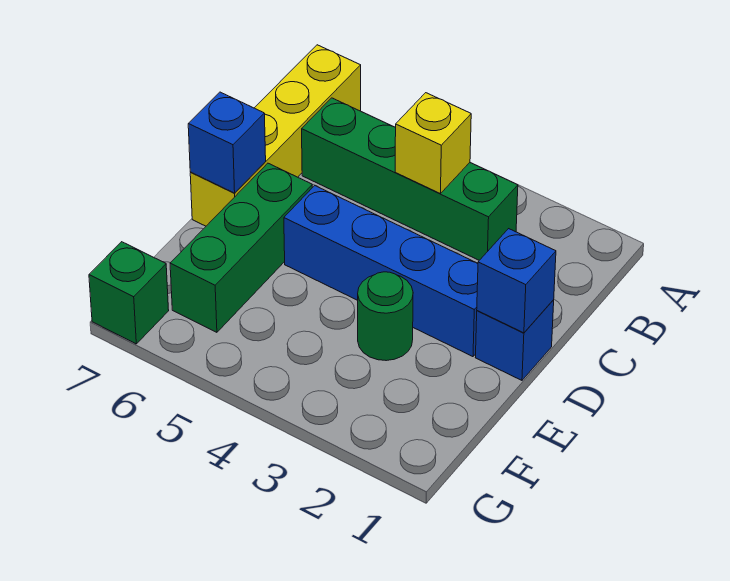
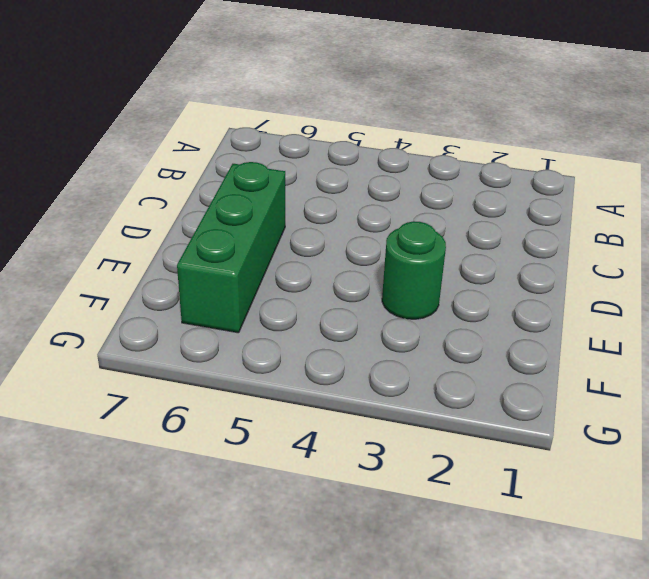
none -> yellow 1x4 brick [190,45,361,226]
none -> green 1x4 brick [302,98,518,260]

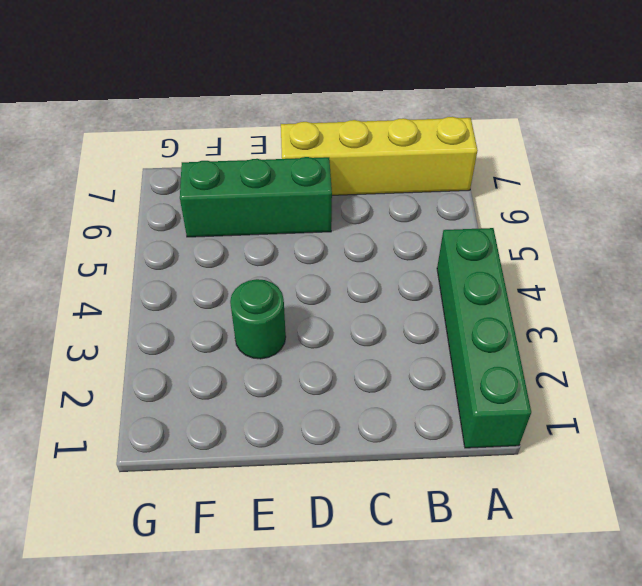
green 1x4 brick [437,228,531,448] -> green 1x4 brick moved to [302,98,518,260]
none -> blue 1x1 brick [475,300,554,380]
none -> blue 1x4 brick [284,186,478,357]

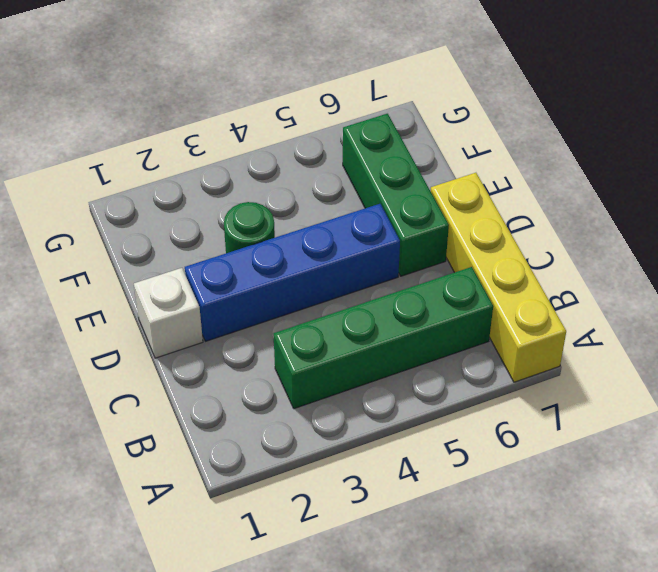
white 1x1 brick [134,268,203,358] -> blue 1x1 brick [475,300,554,380]
none -> green 1x1 brick [89,242,169,344]
none -> yellow 1x1 brick [395,93,471,194]

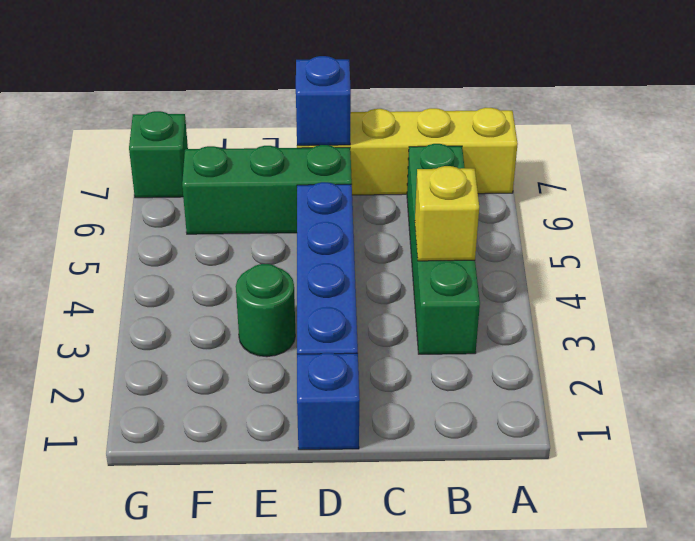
none -> blue 1x1 brick [477,229,556,333]

